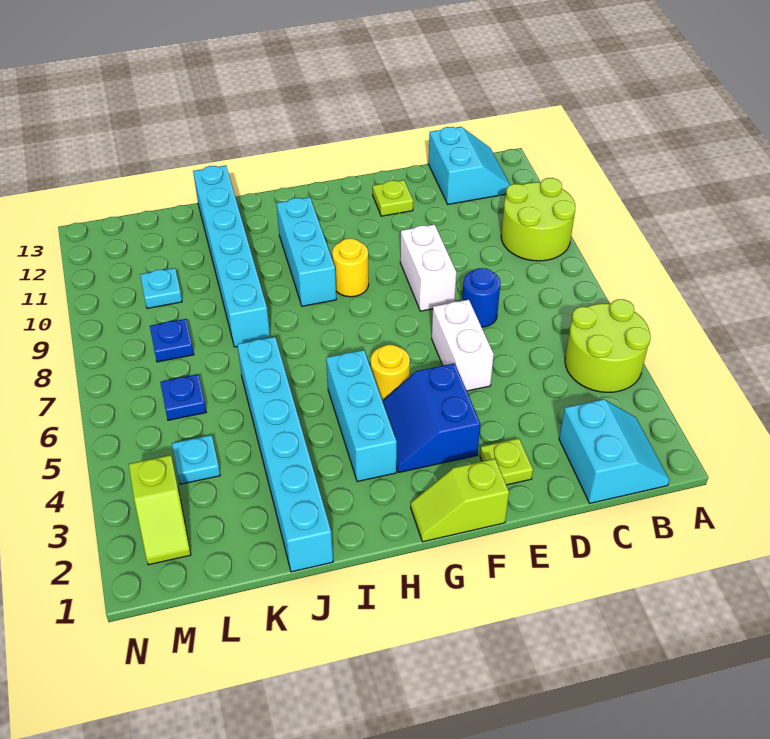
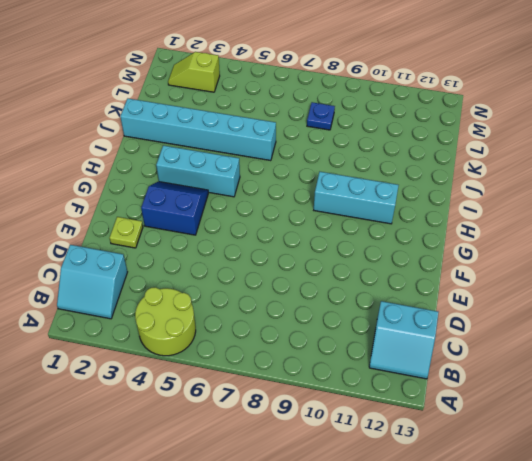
none -> lime 2x2 round brick [501,178,575,261]
none -> blue 1x1 round brick [462,268,501,327]
none -> white 1x2 brick [432,300,494,391]

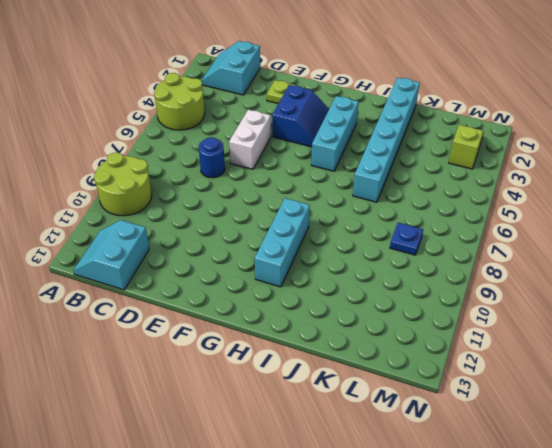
none -> white 1x2 brick [400,224,456,311]
none -> lime 1x1 plate [373,180,413,216]
none -> lime 1x2 slope [411,459,509,542]

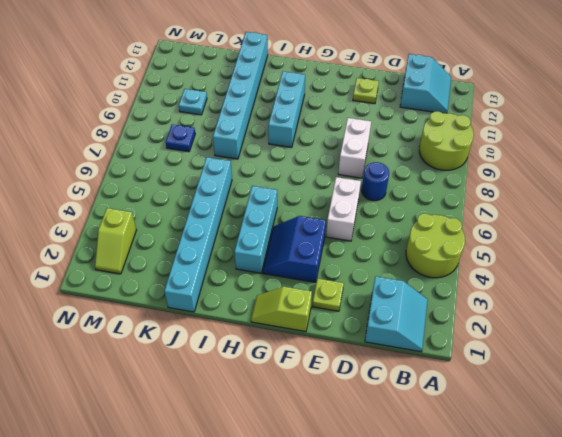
none -> yellow 1x1 round brick [371,345,410,401]
none -> yellow 1x1 round brick [332,239,369,297]
none -> cyan 1x1 plate [172,435,220,484]

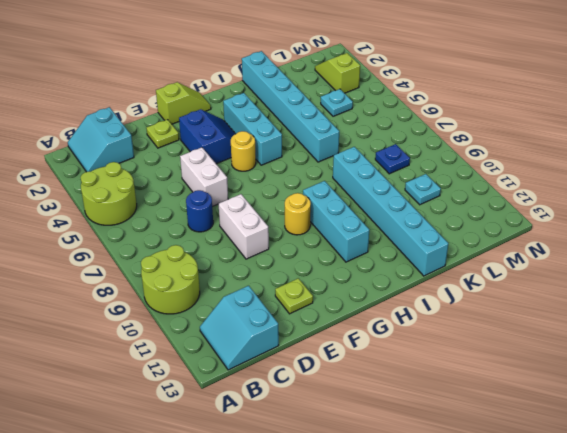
none -> blue 1x1 plate [160,374,206,420]

